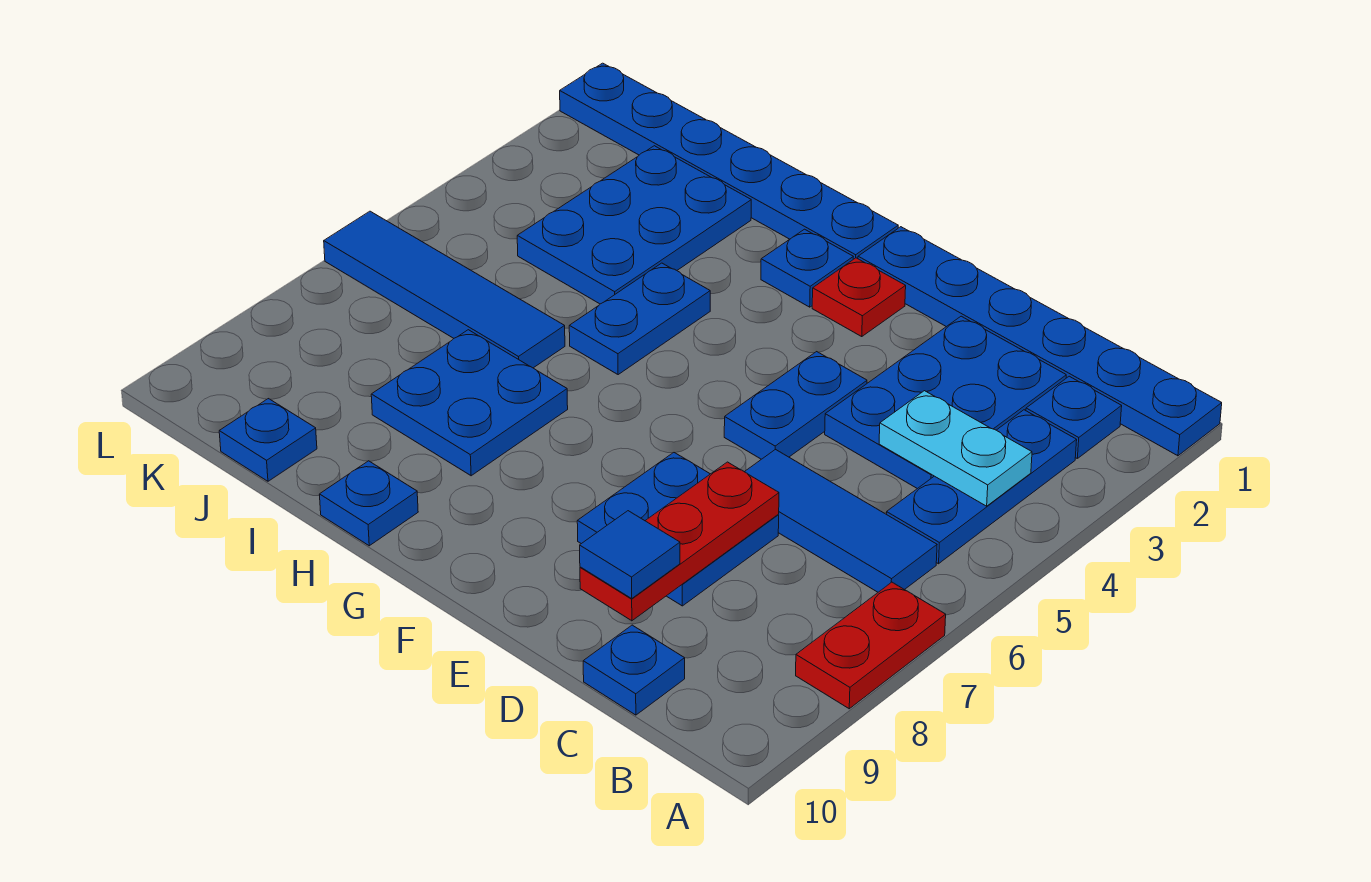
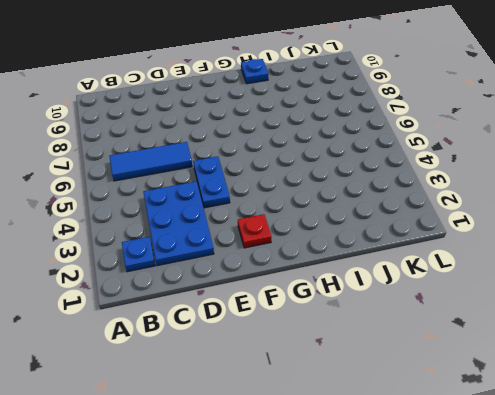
none -> blue 1x6 plate [858,227,1222,456]
none -> red 1x2 plate [796,582,946,709]
none -> blue 1x3 plate [886,410,1077,564]

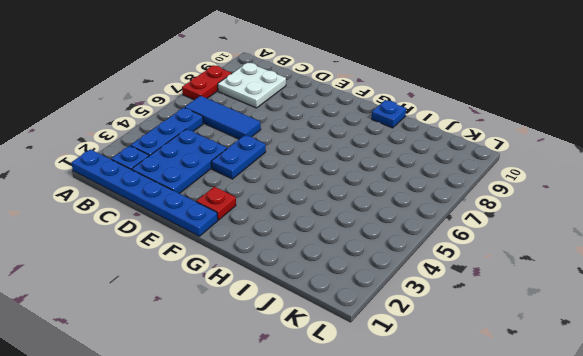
white 2x2 plate [218,63,286,108] -> none
none -> blue 1x1 plate [583,625,685,715]
none -> blue 2x2 plate [577,453,779,606]
none -> blue 1x6 plate [560,63,898,259]

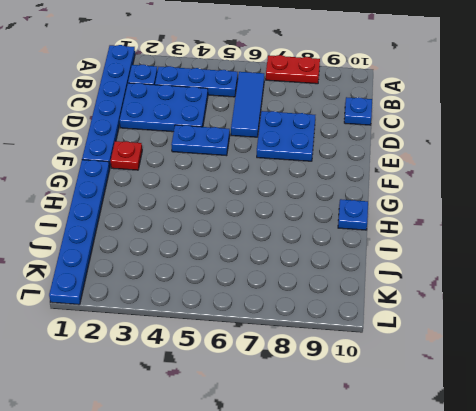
none -> blue 1x1 plate [761,229,853,307]
none -> blue 1x2 plate [569,263,710,375]
none -> blue 2x2 plate [371,330,568,476]

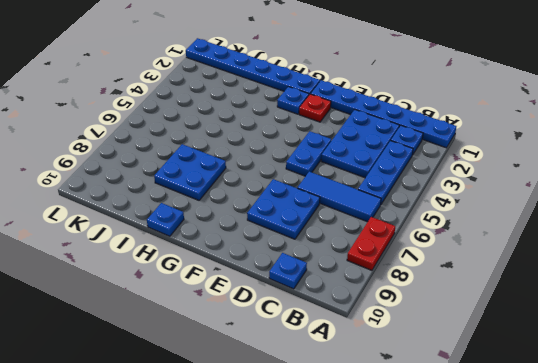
none -> blue 1x2 plate [569,263,710,375]
none -> blue 2x3 plate [517,146,751,304]
none -> blue 1x4 tile [324,211,565,368]

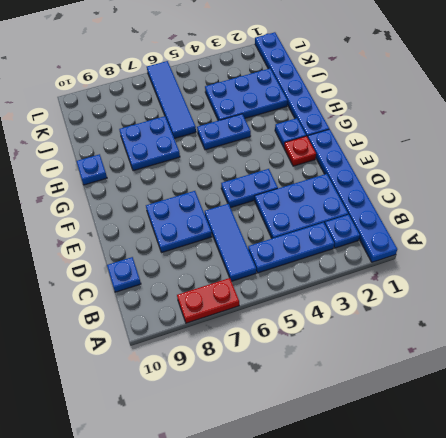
none -> blue 1x1 plate [219,399,317,481]
none -> cyan 1x2 plate [879,391,1032,506]
none -> red 1x3 plate [580,462,779,621]

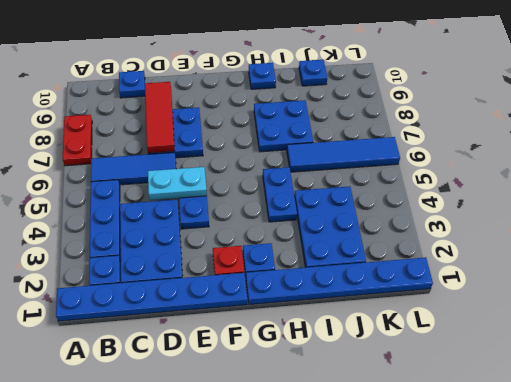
cyan 1x2 plate [148,167,207,200] -> cyan 1x2 plate moved to [879,391,1032,506]
red 1x3 tile [145,82,175,153] -> red 1x3 plate [580,462,779,621]
none -> blue 1x1 tile [580,511,680,598]

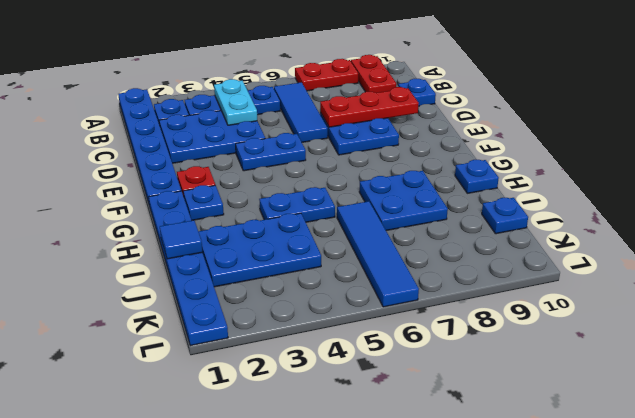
red 1x2 plate [351,55,396,93] -> none
blue 1x1 tile [160,220,202,259] -> blue 1x1 tile moved to [580,511,680,598]

